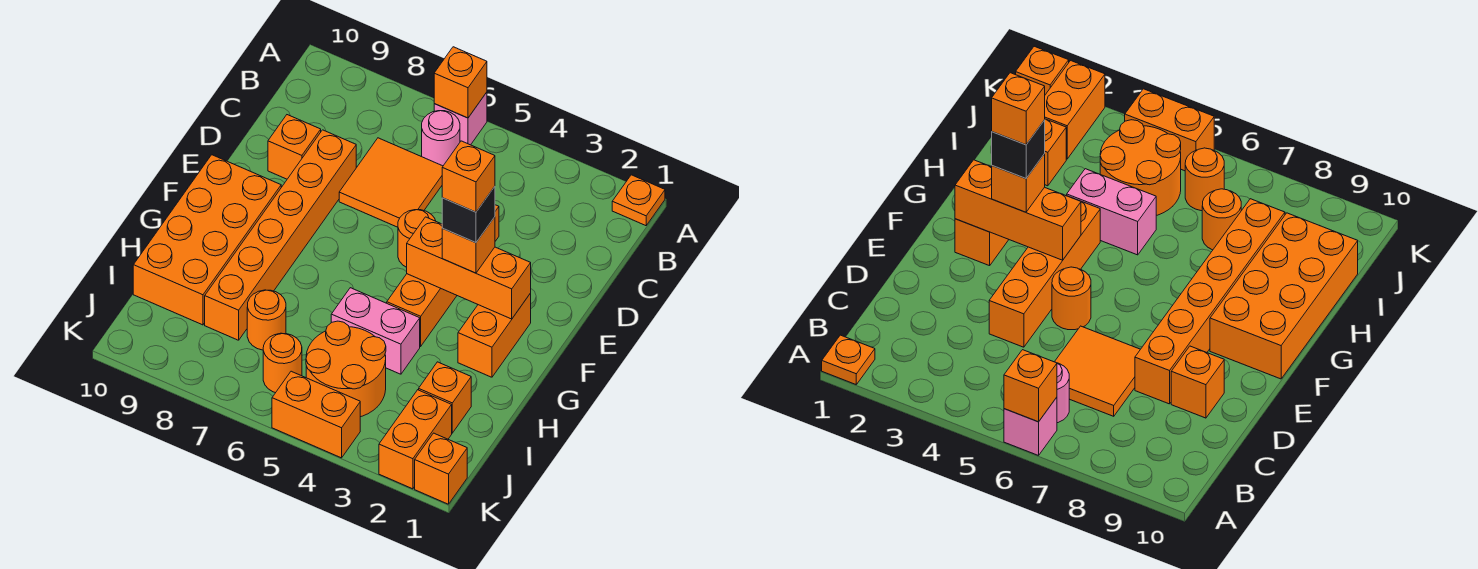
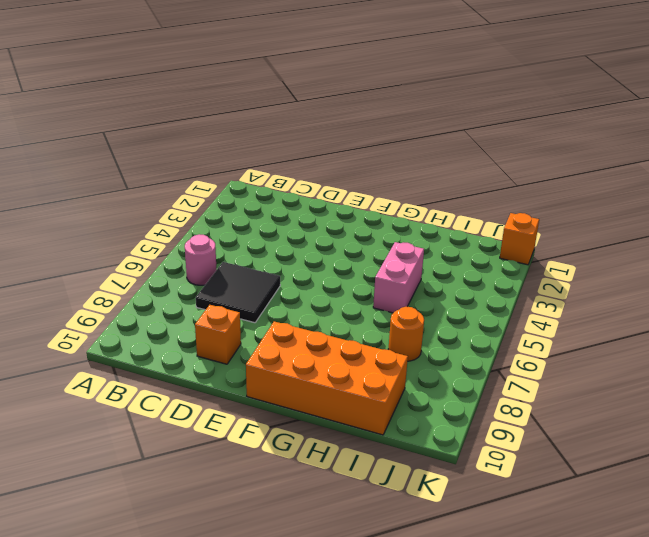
black 2x2 tile [196,262,280,323] -> orange 2x2 tile [339,138,443,227]
none -> orange 1x1 plate [612,175,665,226]
none -> pink 1x1 brick [434,92,487,145]
none -> orange 1x4 brick [387,205,499,346]

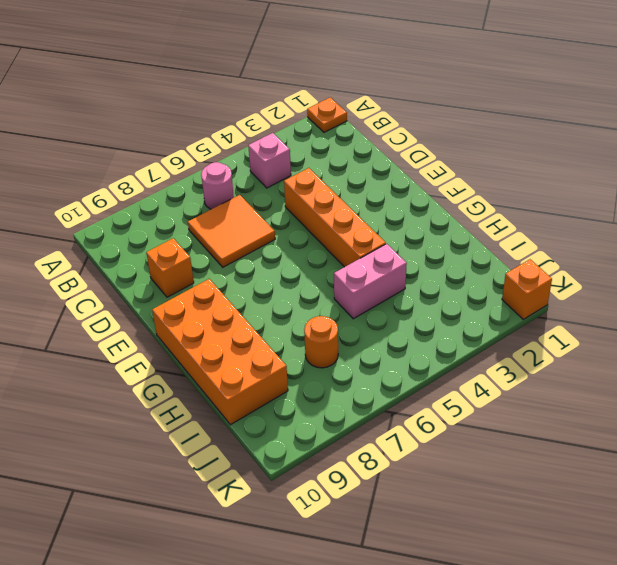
pink 1x1 brick [248,133,291,188] -> pink 1x1 brick moved to [434,92,487,145]
none -> orange 1x6 brick [205,130,356,340]
none -> orange 1x1 round brick [398,210,436,267]
none -> orange 1x2 brick [458,293,531,377]

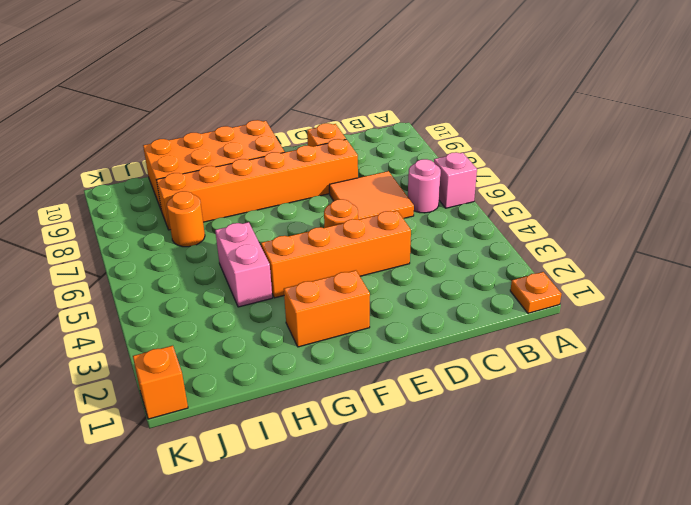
none -> orange 1x1 brick [419,362,471,433]
none -> orange 2x2 round brick [306,321,386,417]
none -> orange 1x2 brick [379,390,452,489]

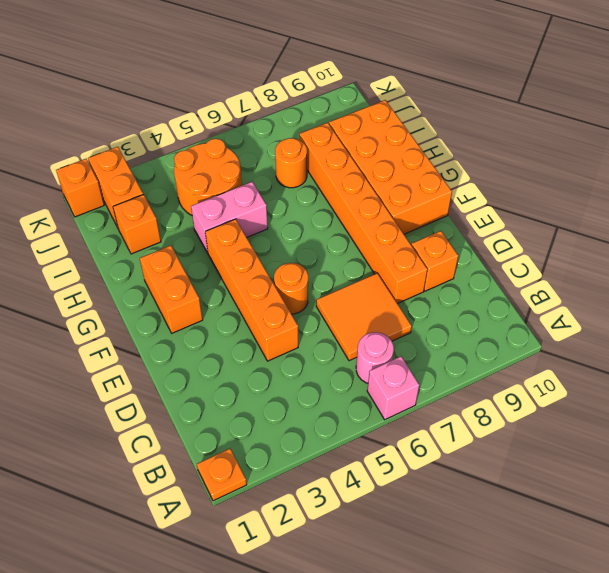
none -> orange 1x1 round brick [263,333,302,393]
none -> orange 1x2 brick [272,371,360,458]
none -> orange 1x1 brick [434,47,487,118]

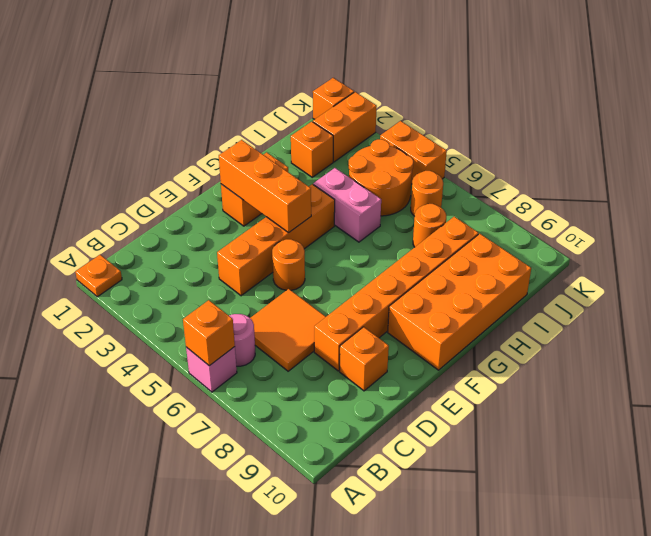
none -> orange 1x1 brick [442,217,495,273]
none -> black 1x1 brick [442,187,495,243]
none -> orange 1x1 brick [442,141,495,212]

